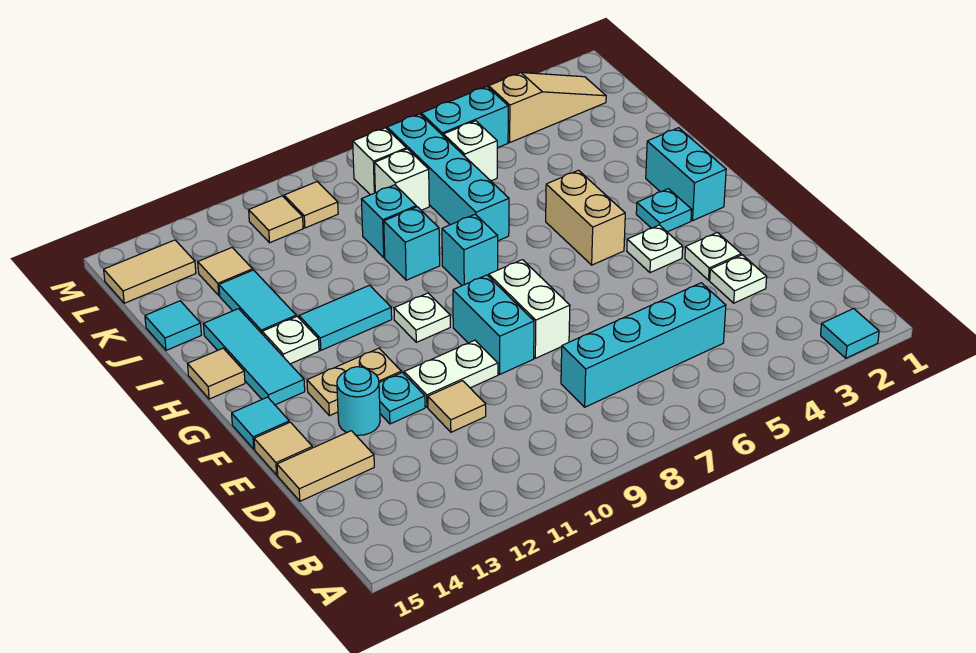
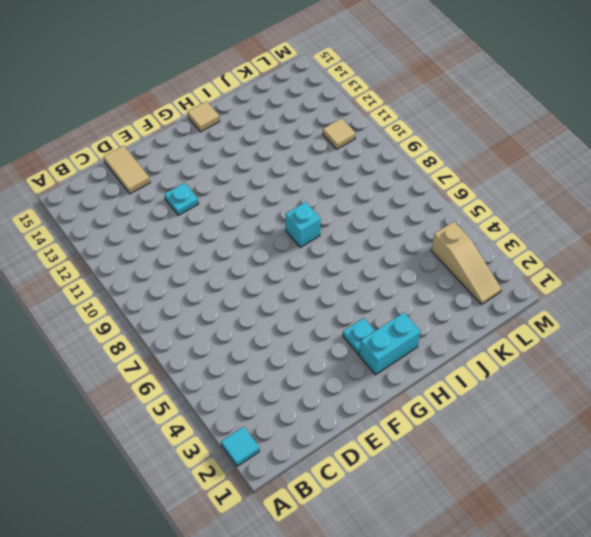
none -> cyan 1x4 brick [561,283,726,407]
none -> white 1x1 plate [710,255,767,303]
none -> tan 1x1 tile [428,381,486,432]
none -> white 1x1 plate [685,232,741,280]

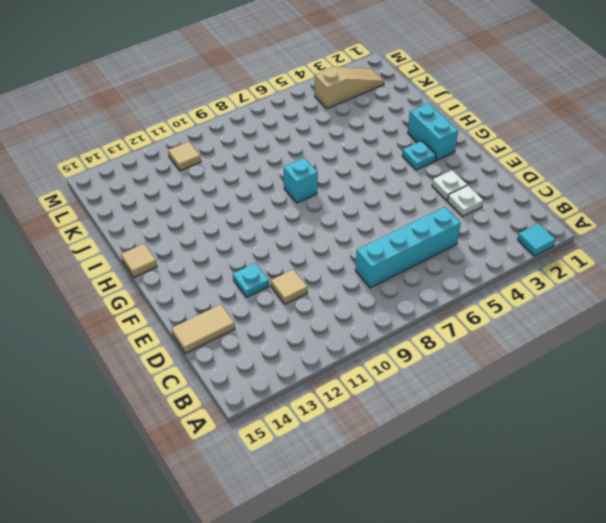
none -> white 1x2 brick [489,260,570,358]
none -> cyan 1x2 brick [453,275,534,374]
none -> white 1x2 plate [404,340,498,407]
none -> cyan 1x1 round brick [337,367,380,435]

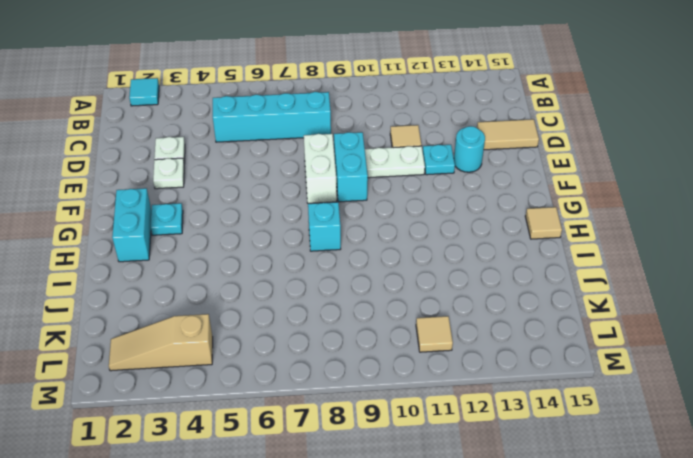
none -> tan 1x1 tile [254,422,312,475]
none -> white 1x1 plate [627,225,683,273]
none -> tan 1x2 plate [307,348,401,416]
none -> cyan 1x1 tile [232,397,289,449]

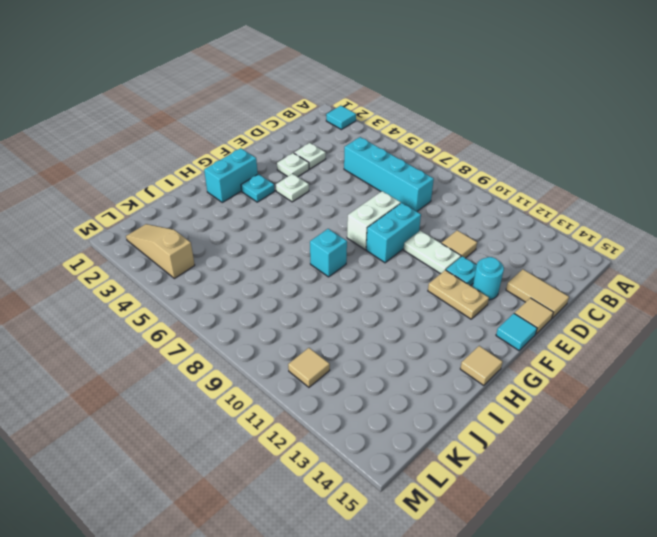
none -> tan 1x2 brick [546,170,625,265]
none -> white 1x1 plate [394,293,450,342]
none -> cyan 1x3 tile [203,309,305,405]
none -> cyan 1x2 tile [299,285,392,350]

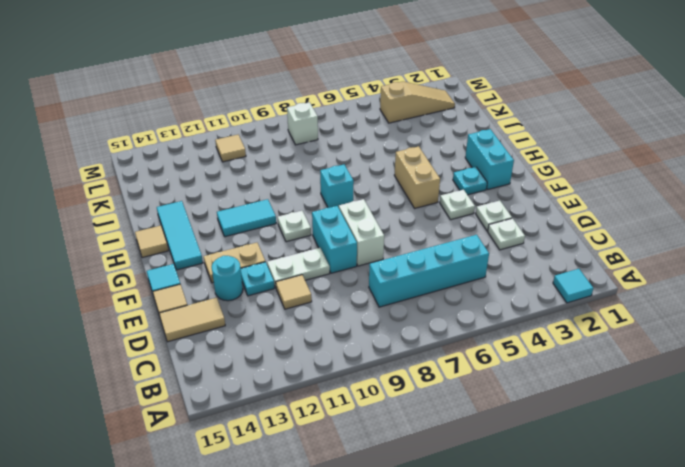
none -> white 1x1 plate [262,316,319,364]
none -> cyan 1x4 brick [387,114,509,241]
none -> cyan 1x1 brick [384,207,440,280]
none -> cyan 1x2 tile [219,270,296,333]

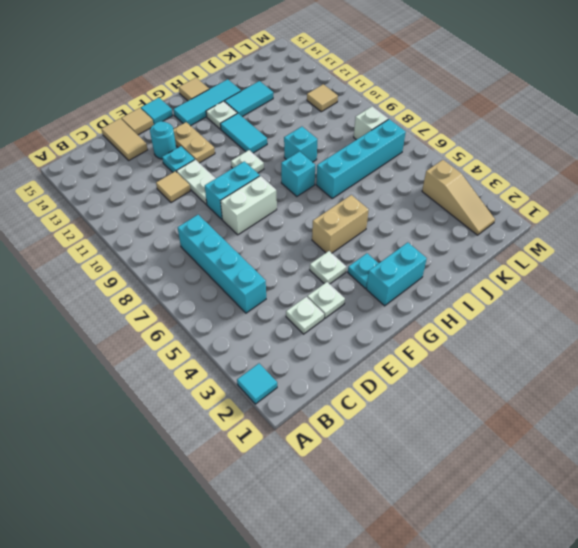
none -> cyan 1x1 brick [361,185,416,257]
none -> cyan 1x1 tile [145,301,201,350]
none -> white 1x1 brick [443,121,497,181]
none -> white 1x1 brick [375,149,429,210]

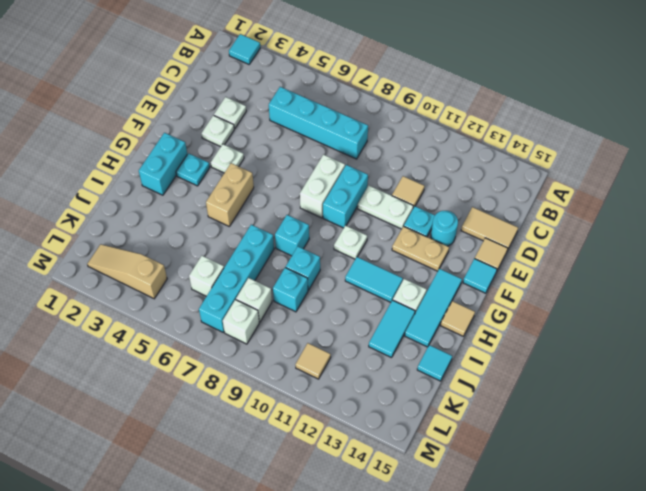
none -> tan 1x1 tile [198,248,253,295]
none -> cyan 1x2 brick [421,87,508,148]
none -> tan 1x1 tile [284,182,338,228]
none -> tan 1x2 tile [104,240,196,303]

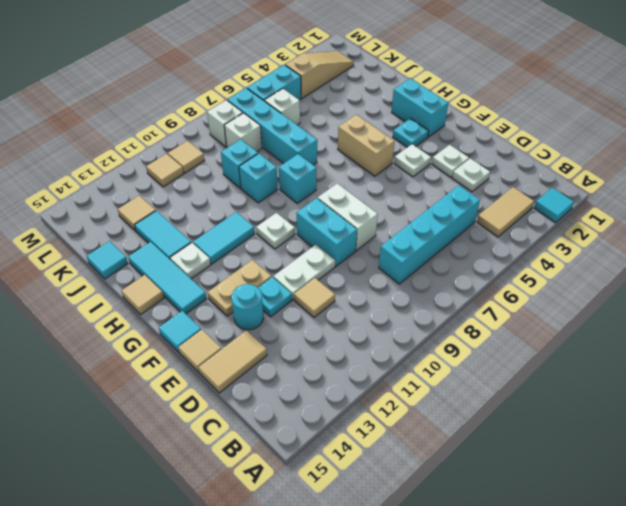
tan 1x2 tile [477,187,534,237] -> tan 1x2 tile moved to [104,240,196,303]

